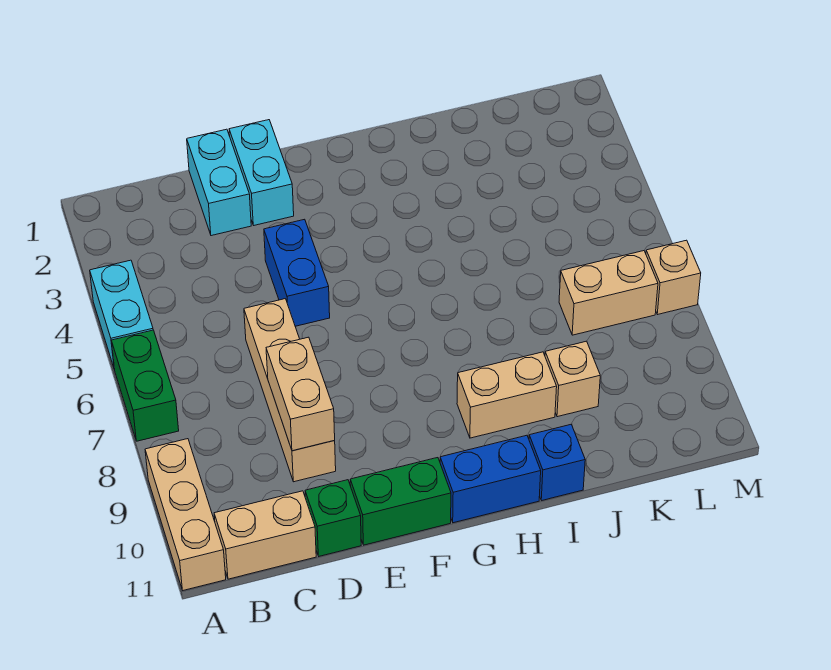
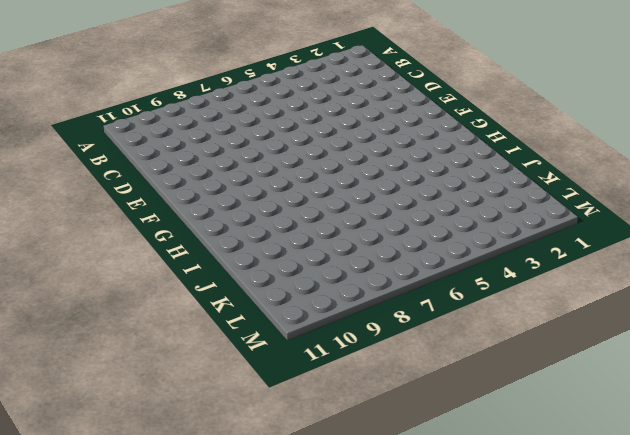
none -> cyan 1x2 brick [90,260,153,367]
none -> green 1x2 brick [111,330,179,441]
none -> tan 1x3 brick [145,439,226,590]

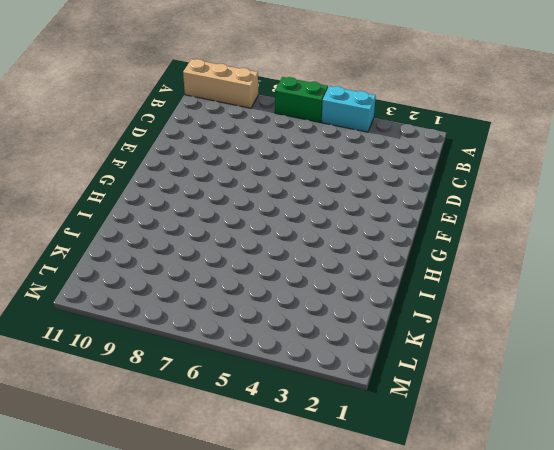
none -> tan 1x2 brick [214,491,316,579]
none -> cyan 1x2 brick [187,129,251,236]
none -> tan 1x4 brick [244,299,336,482]

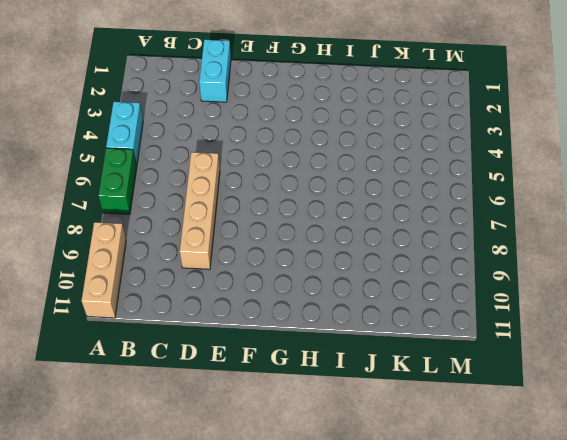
none -> tan 1x2 brick [214,491,316,579]
none -> green 1x1 brick [305,480,361,556]
none -> cyan 1x2 brick [229,120,294,225]

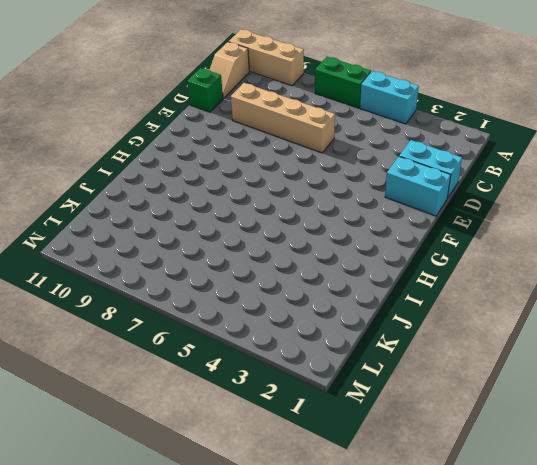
tan 1x2 slope [210,42,249,98] -> tan 1x2 brick [214,491,316,579]
none -> blue 1x2 brick [264,219,330,326]
none -> green 1x2 brick [350,458,451,545]
none -> blue 1x2 brick [440,435,541,523]

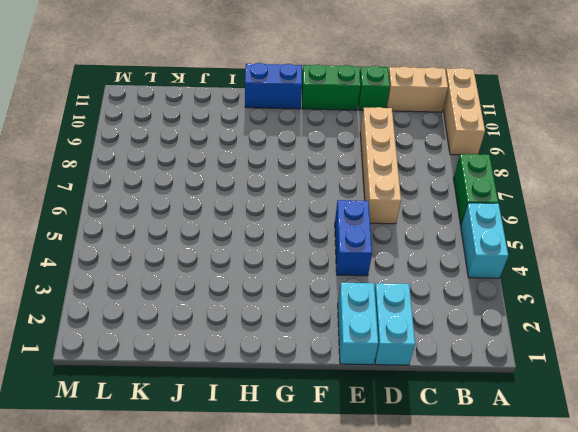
none -> tan 1x2 brick [457,352,557,438]
none -> blue 1x1 brick [529,425,585,501]
none -> tan 1x1 brick [545,341,600,417]

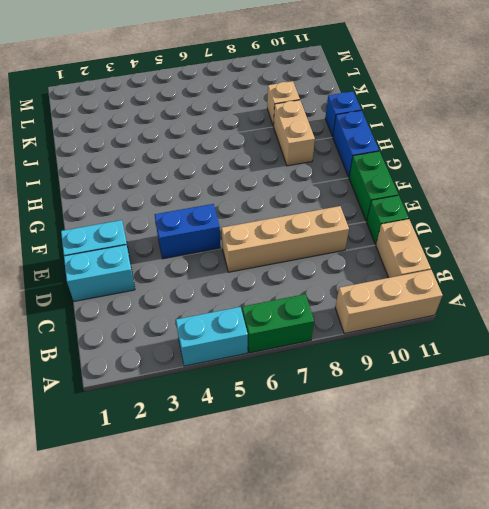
none -> tan 1x2 brick [559,251,658,335]
none -> tan 1x1 brick [646,240,701,315]
none -> tan 1x2 brick [266,337,335,451]

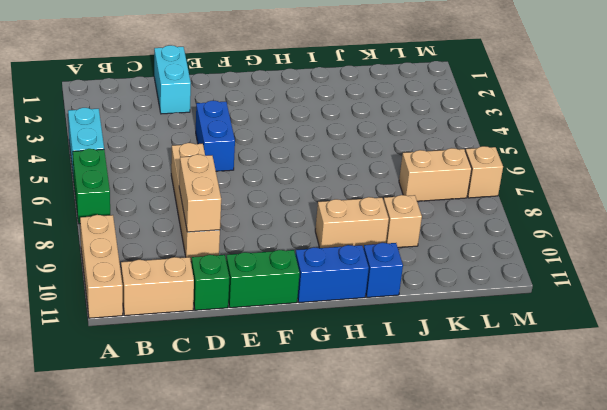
none -> cyan 1x2 brick [229,120,294,225]

